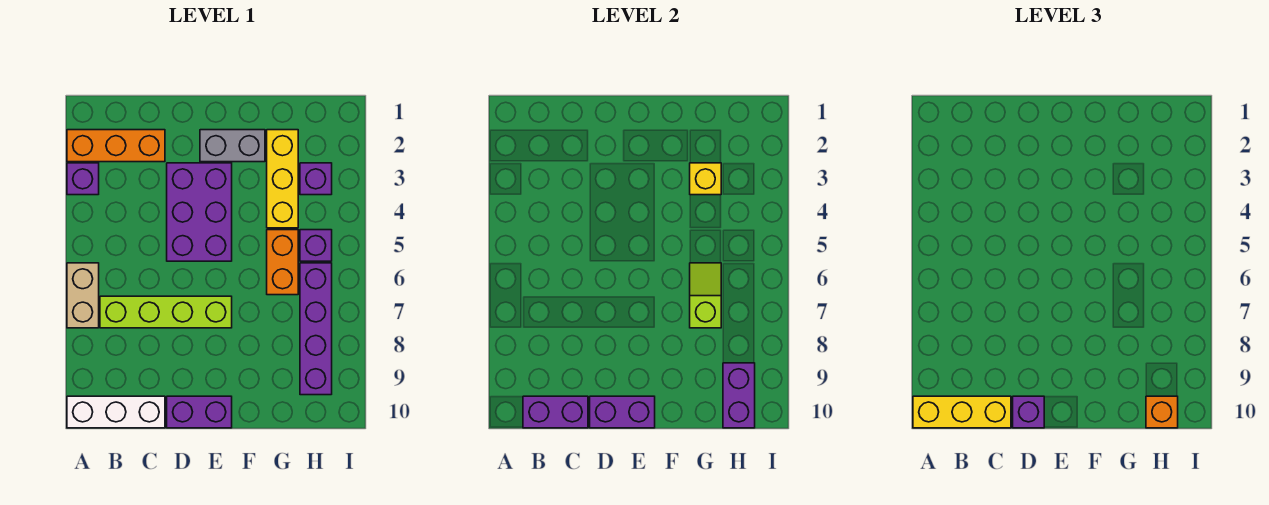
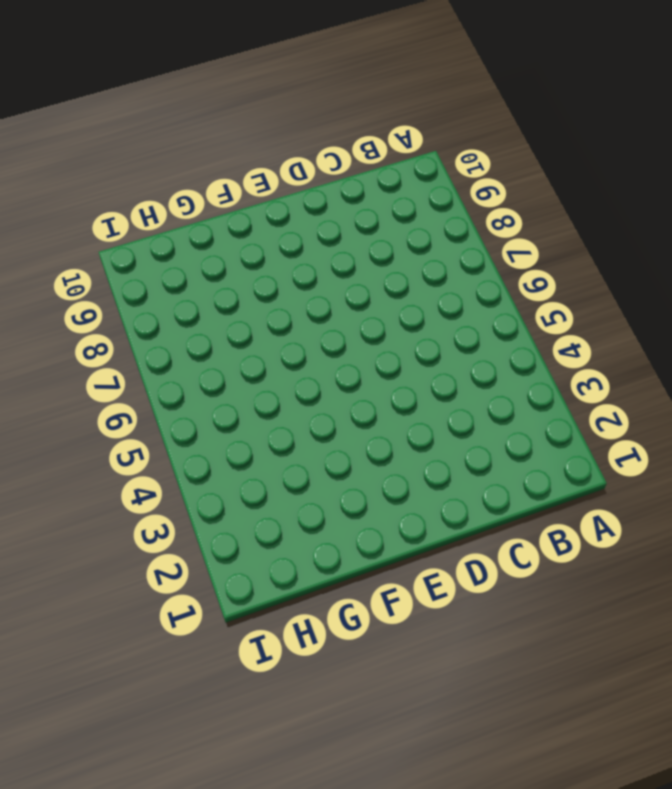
none -> orange 1x3 brick [67,130,165,162]
none -> purple 1x1 brick [67,163,99,195]
none -> tan 1x2 brick [67,263,99,328]

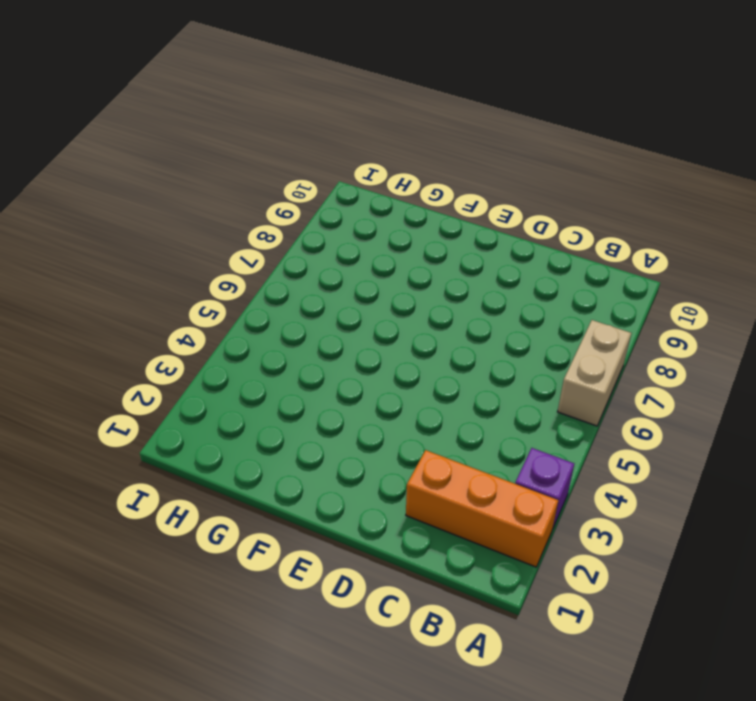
none -> white 1x3 brick [67,396,165,428]
none -> lime 1x4 brick [100,296,232,328]
none -> purple 2x3 brick [167,163,232,261]

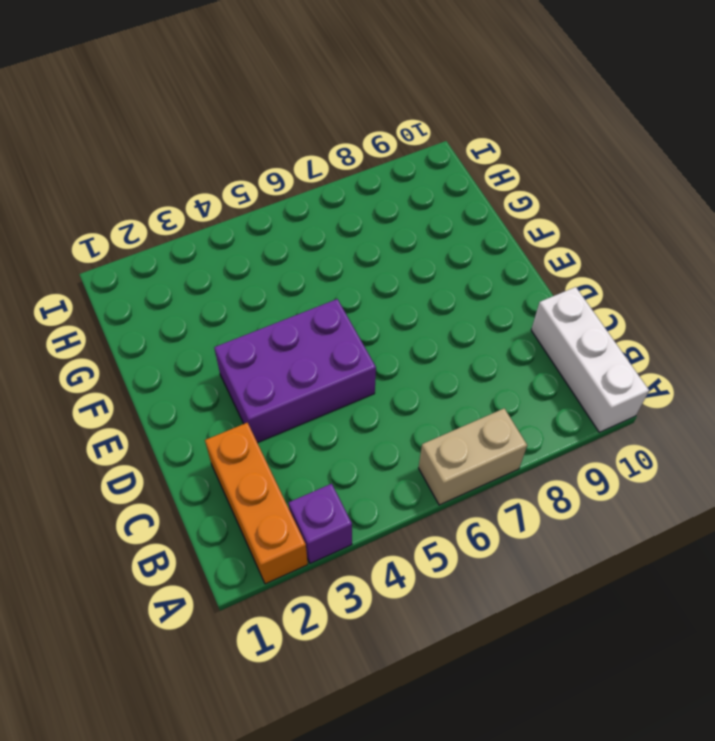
none -> lime 1x4 brick [100,296,232,328]
none -> purple 1x2 brick [167,396,232,428]
none -> grey 1x2 brick [200,130,265,162]

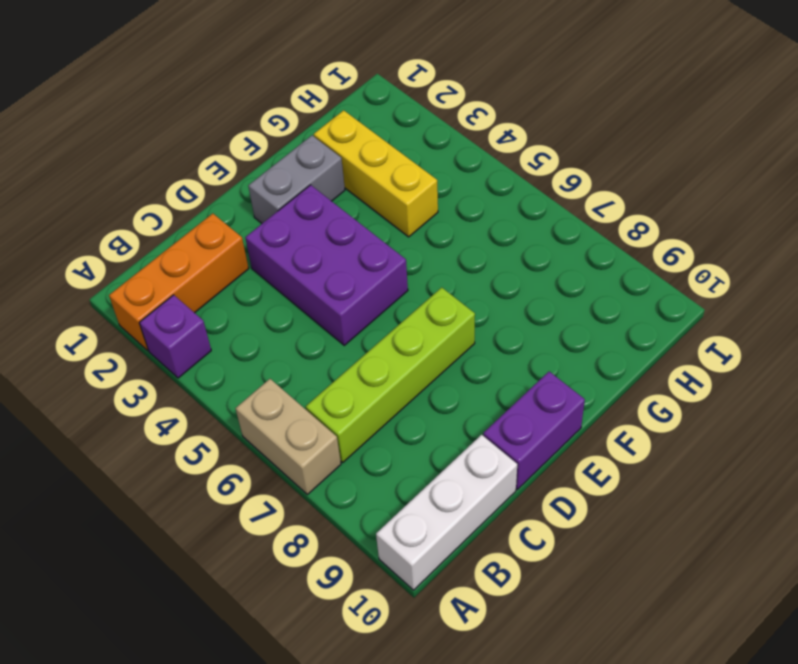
none -> orange 1x2 brick [267,230,298,295]
none -> purple 1x1 brick [300,163,332,195]
none -> purple 1x1 brick [300,230,332,261]

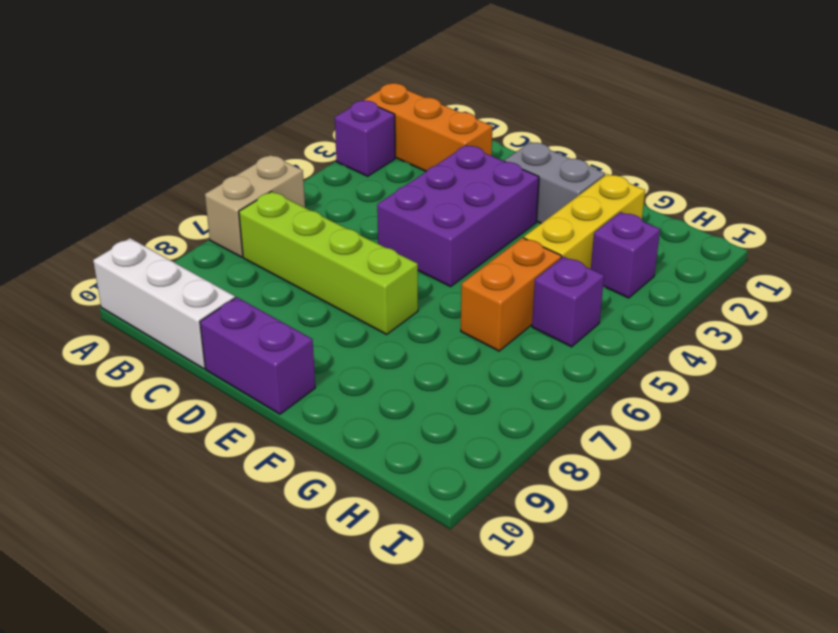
none -> purple 1x4 brick [300,263,332,395]
none -> purple 1x2 brick [523,396,588,428]
none -> purple 1x2 brick [590,396,655,428]

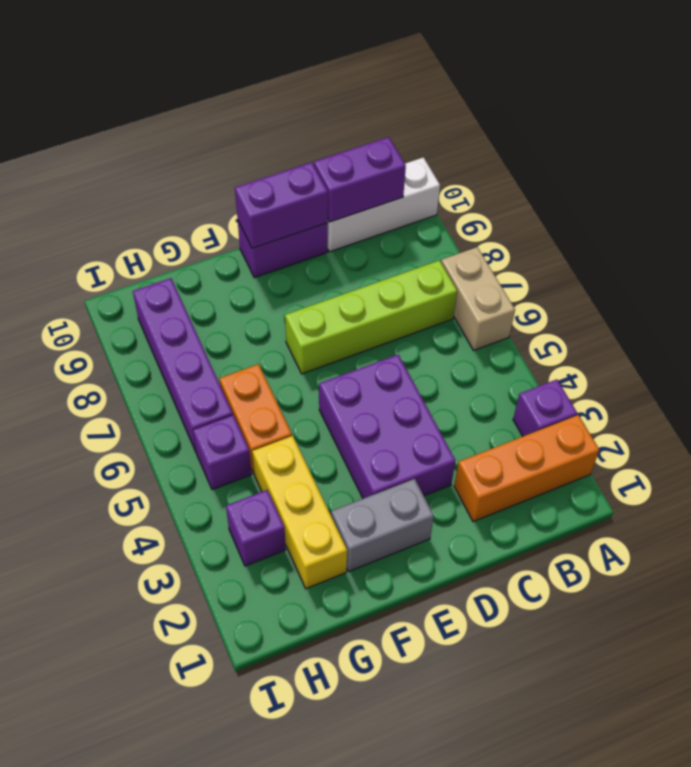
none -> yellow 1x1 brick [690,163,721,195]
none -> lime 1x2 slope [690,263,721,328]
none -> purple 1x2 brick [723,363,755,428]

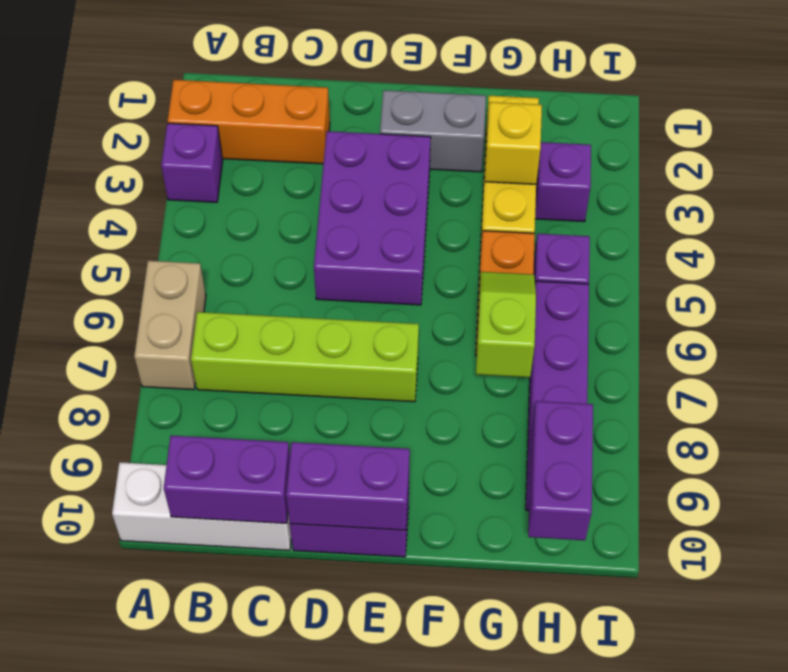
none -> yellow 1x3 brick [913,396,1011,428]
none -> purple 1x1 brick [1013,396,1044,428]
none -> orange 1x1 brick [1146,396,1178,428]

